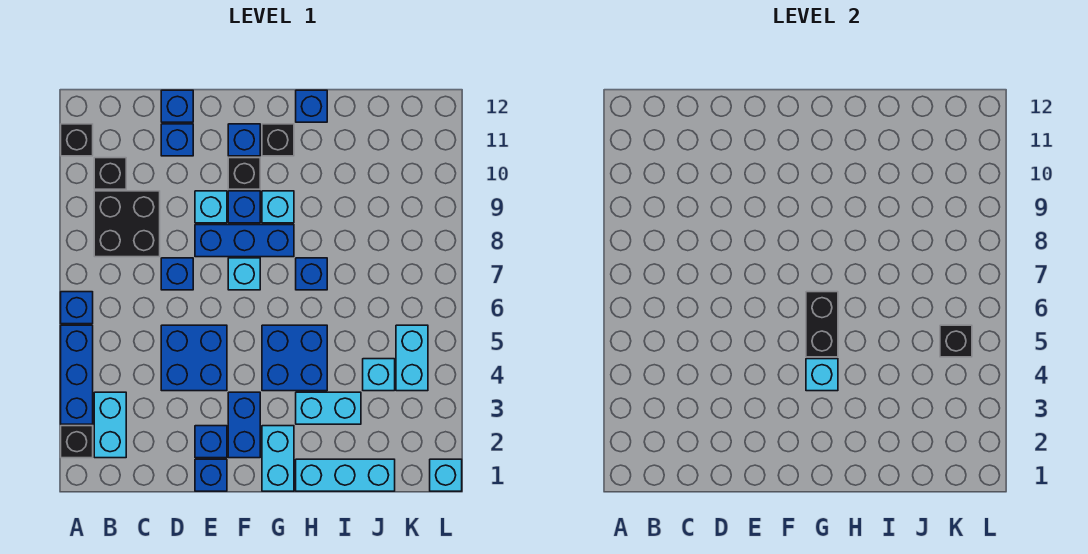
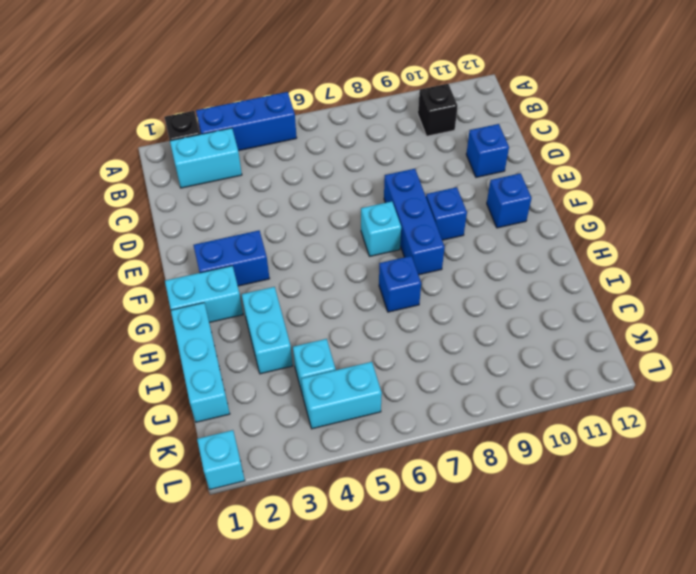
none -> blue 1x1 brick [61,292,93,324]
none -> black 1x1 brick [61,124,93,156]
none -> black 2x2 brick [94,191,160,257]
none -> blue 2x2 brick [161,325,227,391]

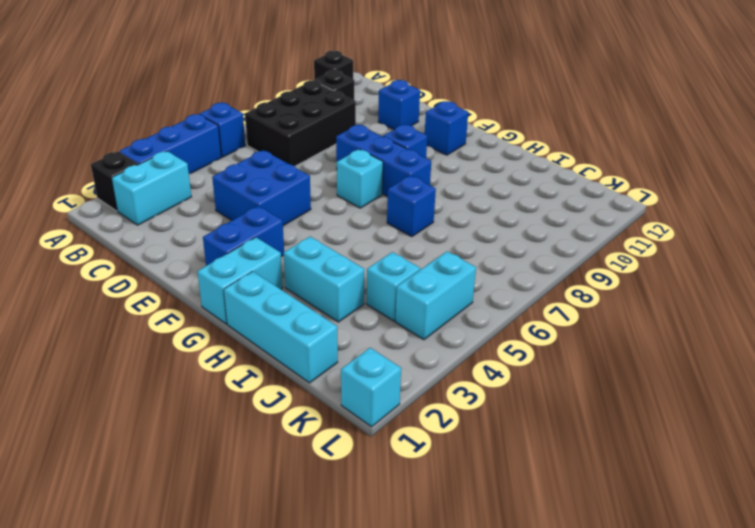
black 2x3 brick [245,80,356,166] -> black 2x2 brick [94,191,160,257]
none -> blue 1x1 brick [161,258,193,290]
none -> blue 1x1 brick [161,90,193,122]
none -> blue 1x1 brick [195,459,227,491]
none -> blue 1x1 brick [195,426,227,458]

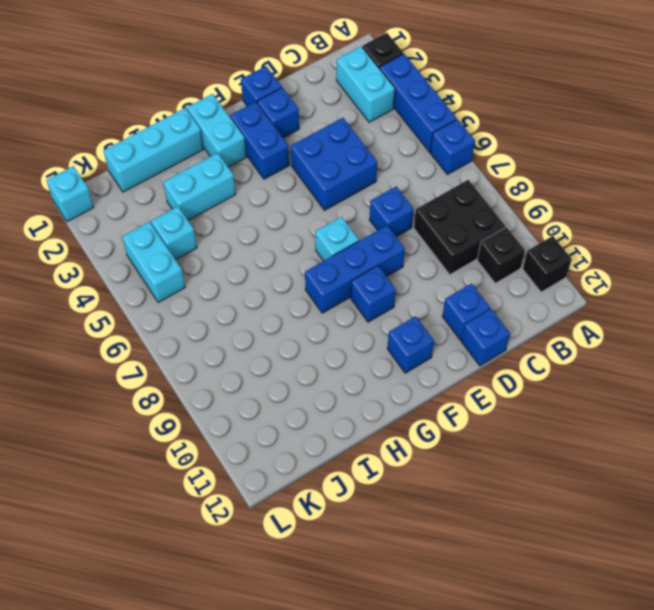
none -> cyan 1x1 brick [195,191,227,223]
none -> black 1x1 brick [228,158,260,189]
none -> blue 2x2 brick [262,325,327,391]
none -> cyan 1x1 brick [262,191,294,223]

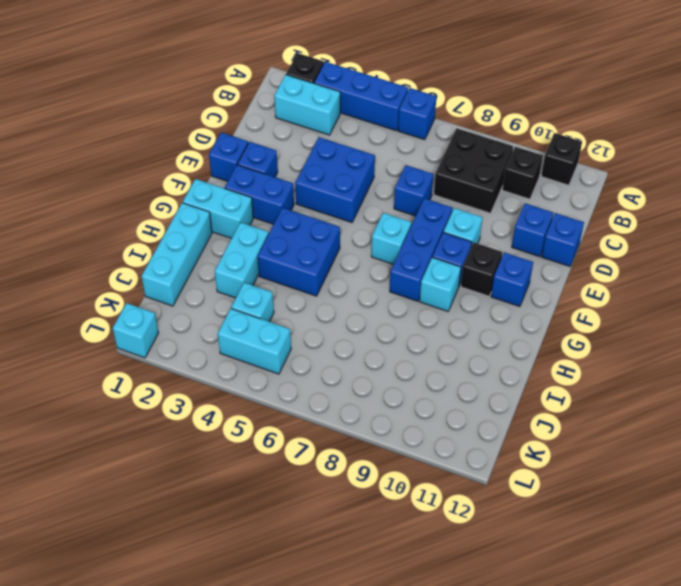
none -> black 1x1 brick [262,124,294,156]
none -> blue 1x1 brick [296,258,327,290]
none -> blue 1x1 brick [296,90,327,122]
none -> cyan 1x1 brick [806,359,838,391]

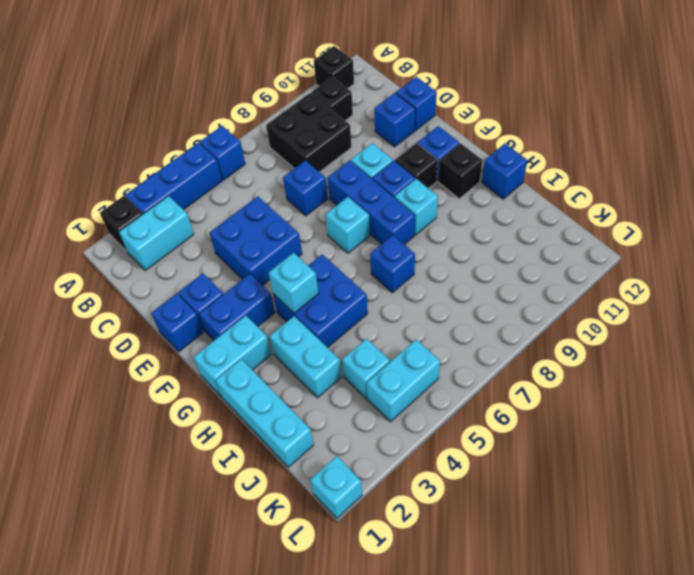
none -> black 1x2 brick [806,292,838,357]
none -> black 1x1 brick [940,325,972,357]

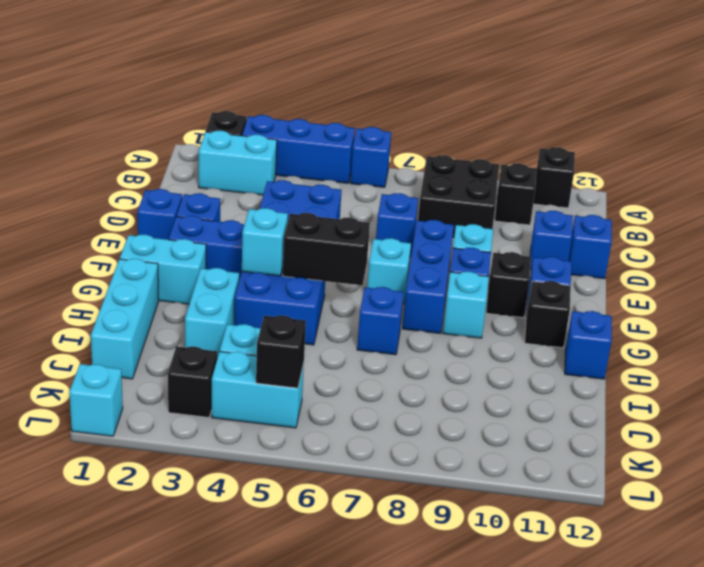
black 1x1 brick [168,346,217,417] -> none

